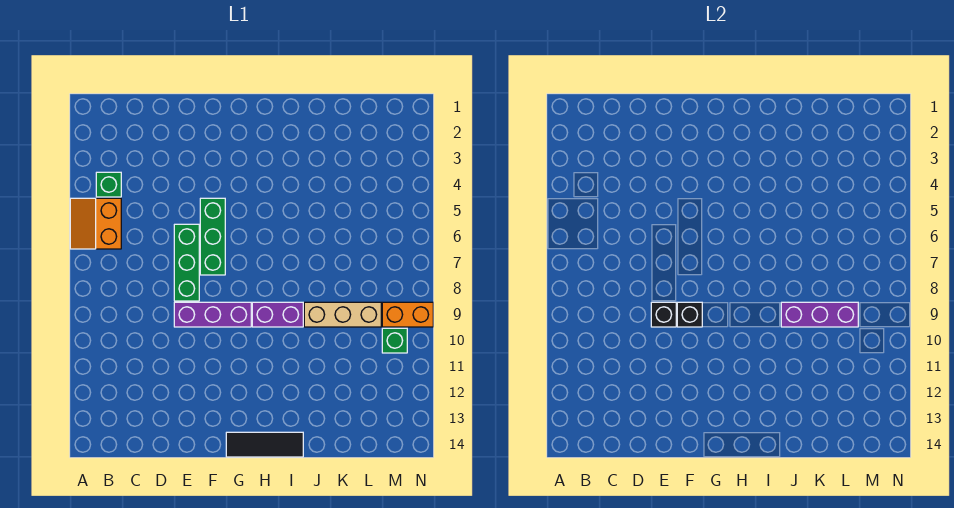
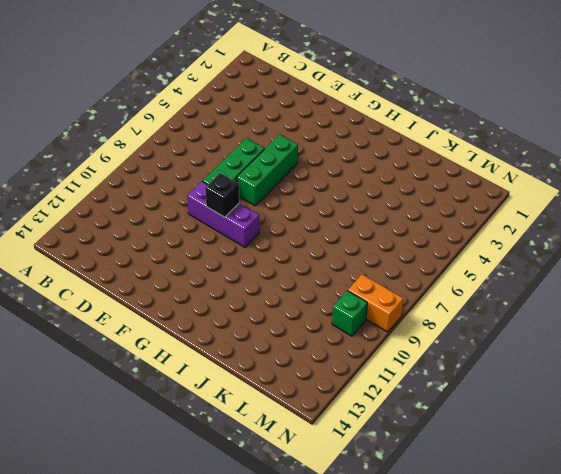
none -> orange 2x2 slope [70,198,121,249]
none -> green 1x1 brick [96,172,121,197]
none -> black 1x3 tile [226,432,303,457]

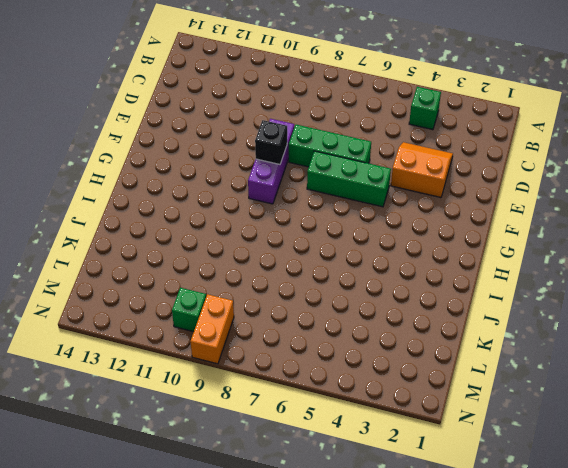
orange 2x2 slope [391,142,453,197] -> orange 2x2 slope moved to [70,198,121,249]
none -> black 1x3 tile [226,432,303,457]
none -> purple 1x2 brick [252,302,303,327]
none -> tan 1x3 brick [304,302,381,327]

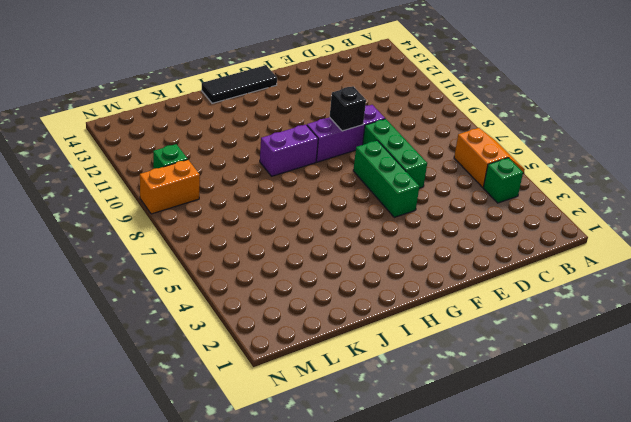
none -> tan 1x3 brick [304,302,381,327]
none -> black 1x1 brick [651,302,676,327]
none -> purple 1x3 brick [781,302,858,327]

